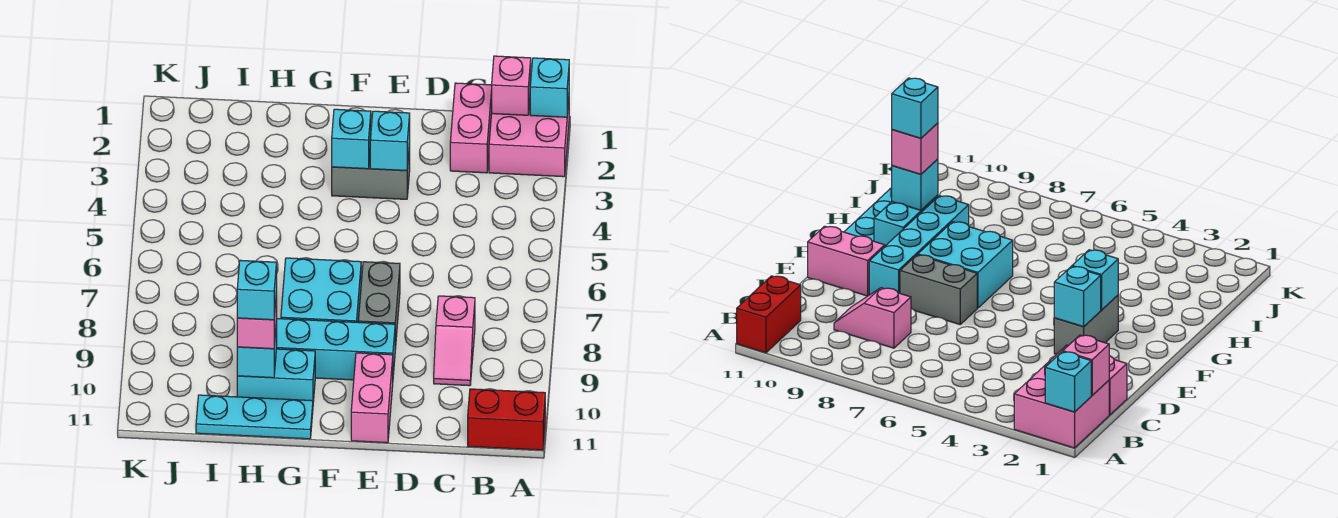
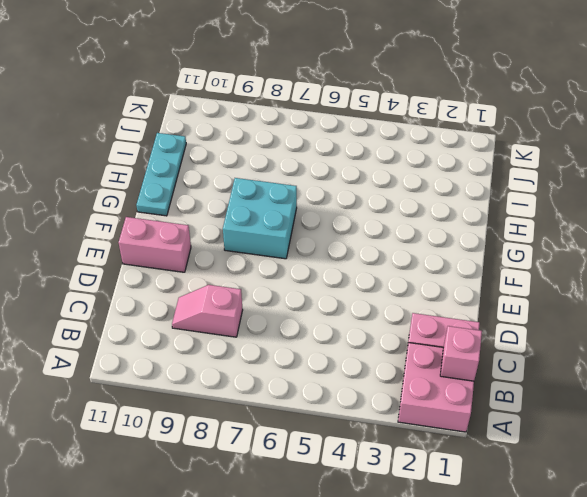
none -> red 1x2 brick [468,389,545,450]
none -> grey 1x2 brick [332,144,410,199]
none -> grey 1x2 brick [358,262,400,349]

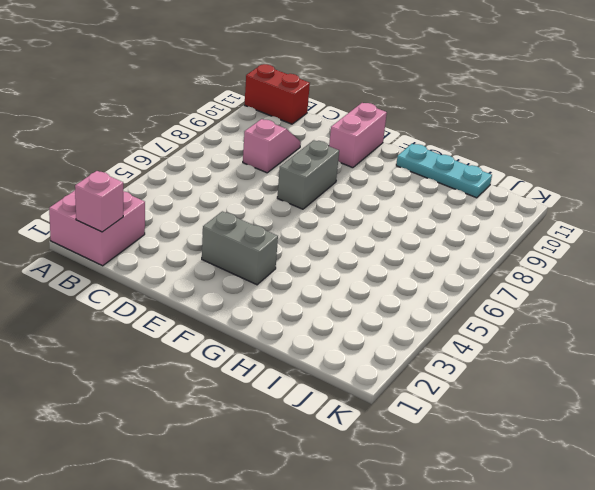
none -> pink 1x2 brick [450,83,492,173]
none -> cyan 1x4 brick [276,319,395,380]
none -> cyan 2x2 brick [281,258,361,322]

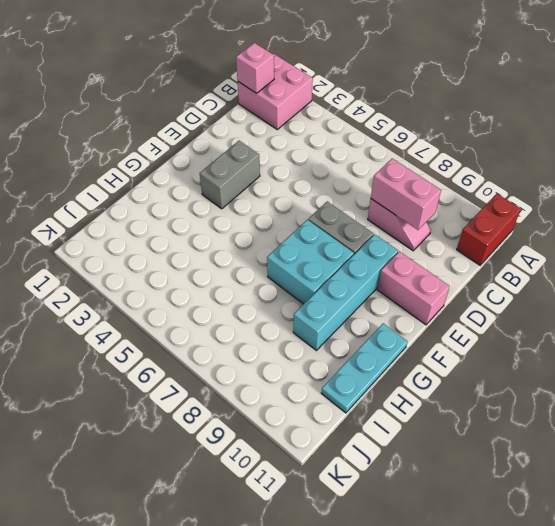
pink 1x2 brick [371,159,441,230] -> pink 1x2 brick moved to [450,83,492,173]
none -> cyan 1x2 brick [237,349,315,402]
none -> cyan 1x1 brick [530,58,569,117]
none -> cyan 1x1 brick [370,111,410,171]

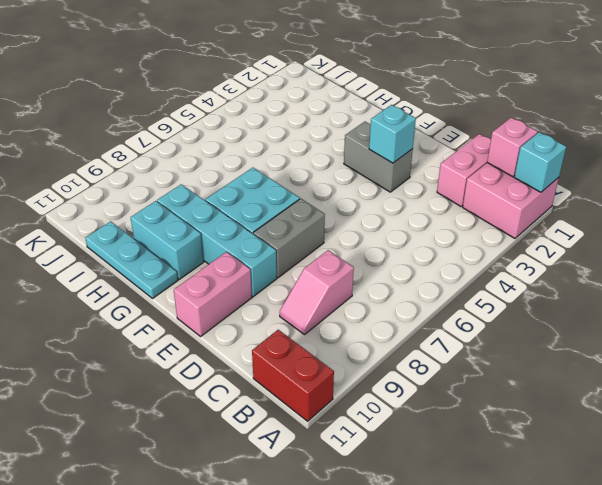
none -> cyan 1x1 brick [332,109,371,169]
none -> cyan 1x1 brick [237,321,277,378]
none -> pink 1x1 brick [237,292,277,349]

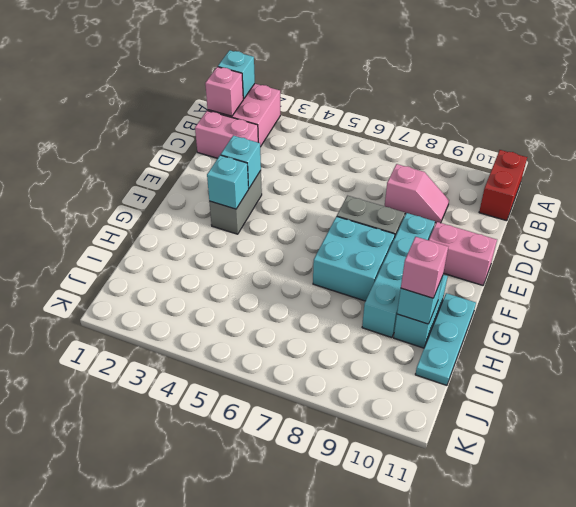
none -> cyan 1x1 brick [237,260,277,320]

